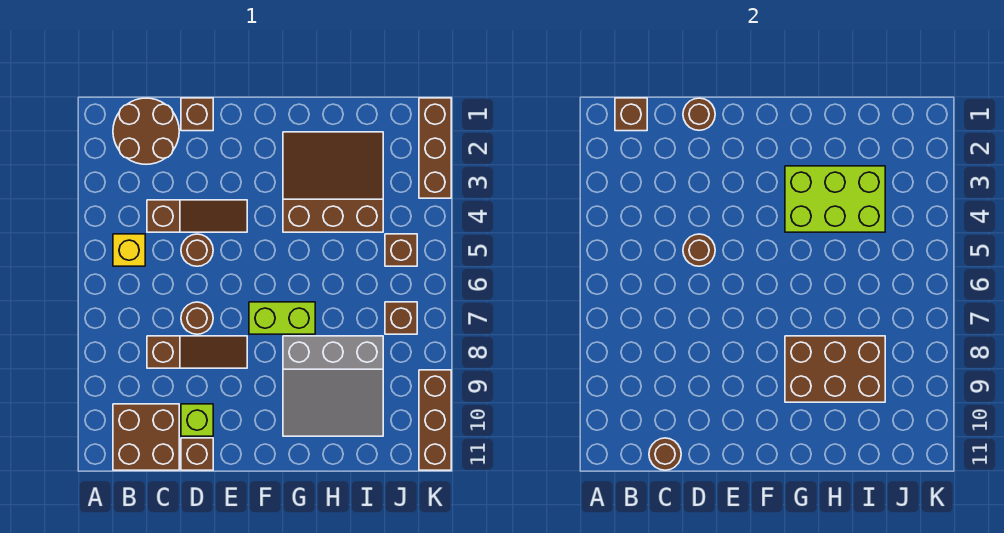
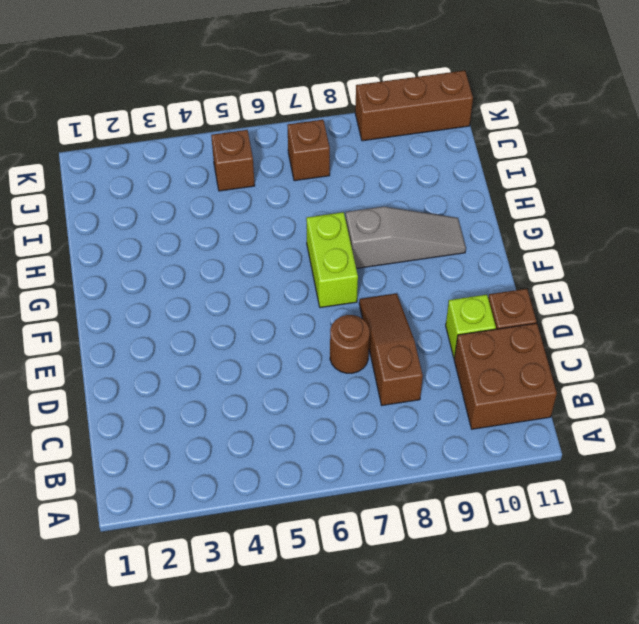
grey 1x3 slope [346,207,466,268] -> grey 3x3 slope [283,336,383,436]
none -> brown 2x2 round brick [113,98,179,164]
none -> yellow 1x1 brick [113,234,145,266]
none -> brown 1x3 slope [147,200,247,232]

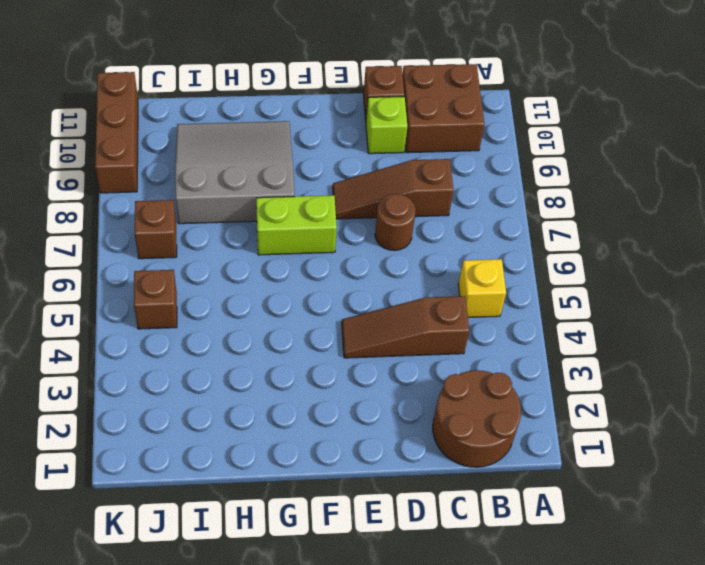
none -> brown 1x1 brick [181,98,213,131]
none -> brown 1x1 round brick [181,234,213,266]
none -> brown 3x3 slope [283,132,383,232]

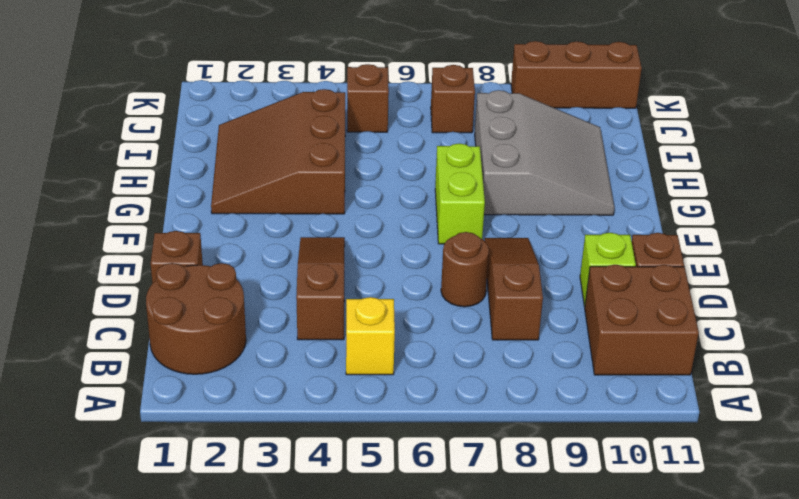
none -> brown 1x1 round brick [181,234,213,266]
none -> brown 1x3 brick [419,98,451,198]
none -> brown 1x1 brick [615,98,647,131]

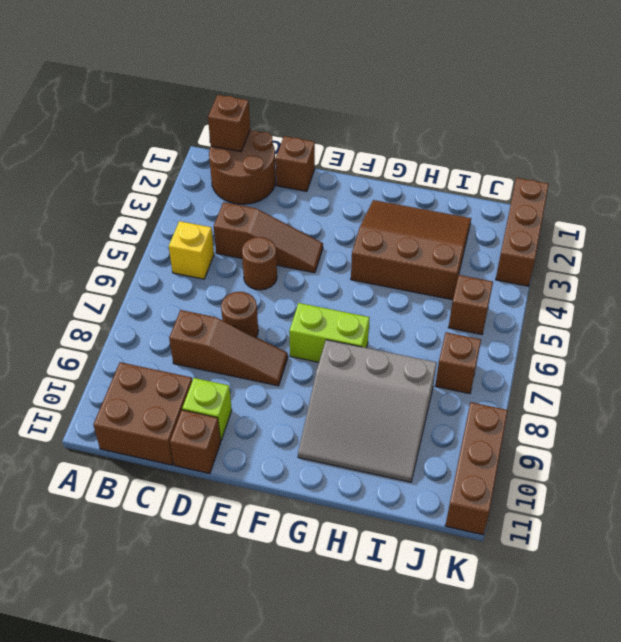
none -> brown 1x1 round brick [649,438,681,470]
none -> brown 1x1 round brick [683,98,715,130]
none -> brown 1x1 round brick [683,234,715,266]

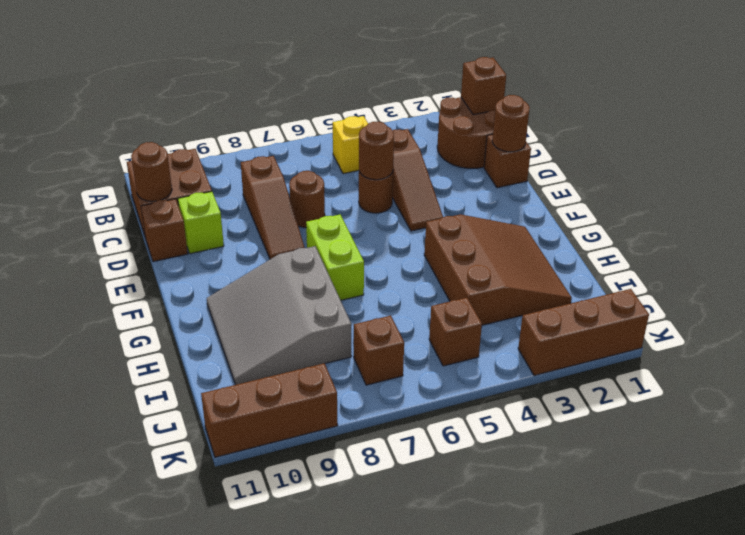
none -> lime 2x3 brick [785,166,885,232]
none -> brown 2x3 brick [785,336,885,402]

